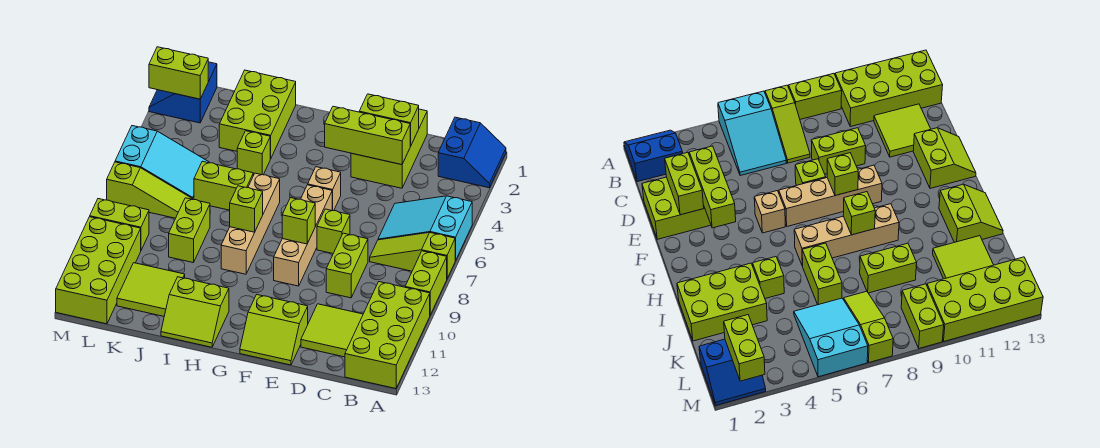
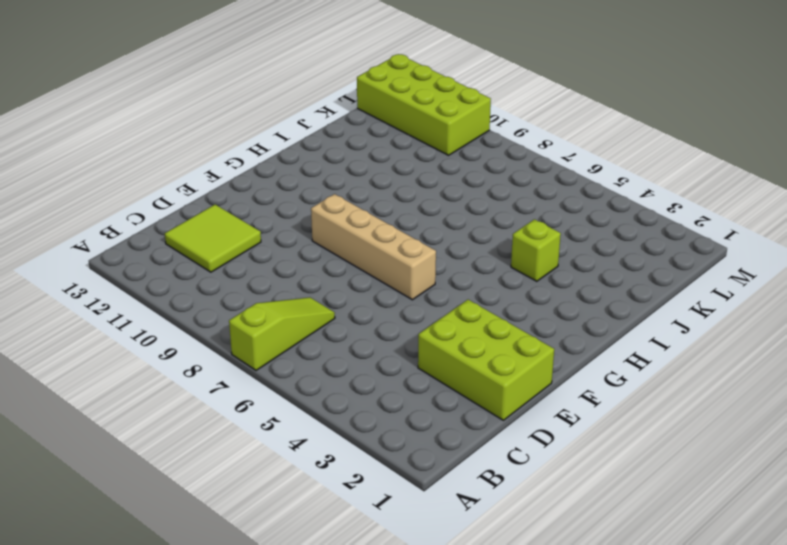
none -> blue 2x2 slope [438,117,506,188]
none -> cyan 2x3 slope [378,196,472,261]
none -> lime 1x2 brick [405,251,447,315]

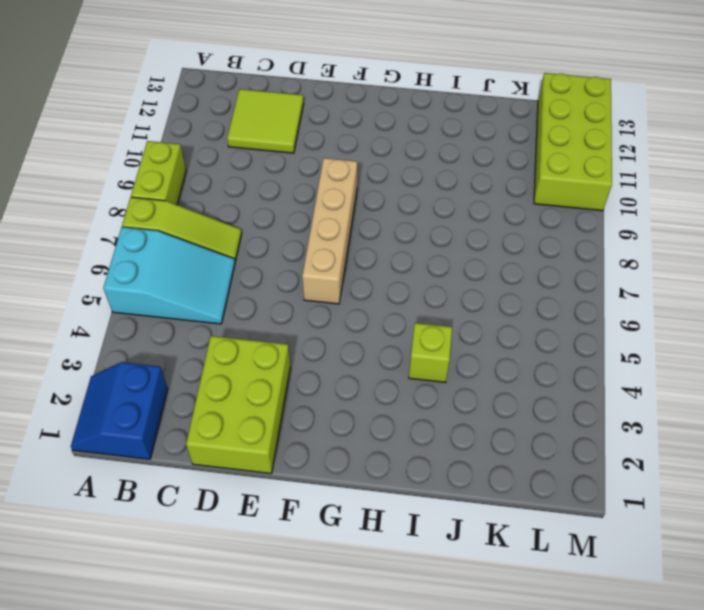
none -> lime 2x4 brick [345,282,430,389]
none -> lime 1x2 brick [326,233,368,298]
none -> lime 1x1 brick [317,209,350,253]

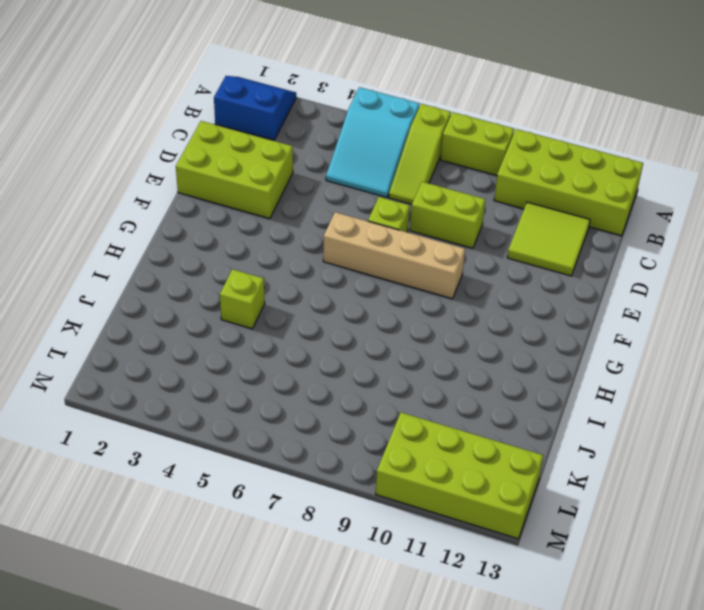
none -> lime 2x2 slope [240,295,308,365]
none -> tan 1x1 brick [308,167,341,211]
none -> tan 1x4 brick [221,173,280,274]

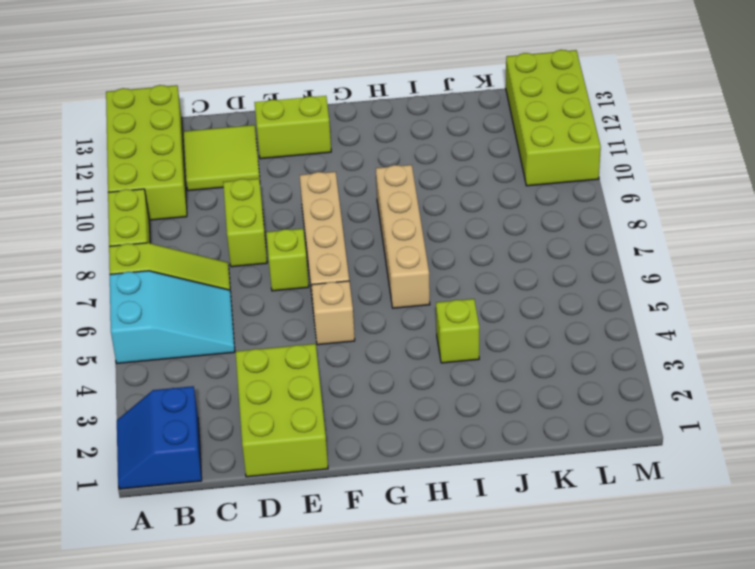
none -> lime 2x2 slope [161,277,229,347]
none -> lime 2x3 brick [219,70,296,159]
none -> lime 1x2 brick [194,161,253,210]

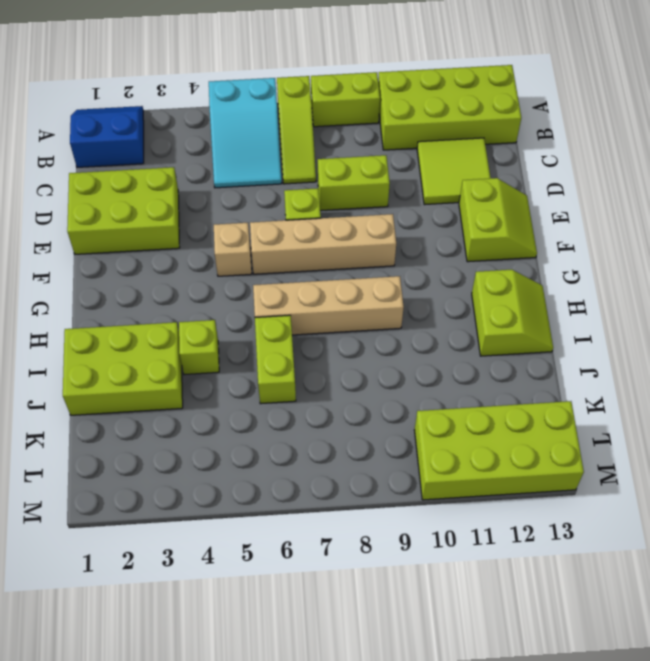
none -> lime 1x2 brick [169,198,210,263]
none -> lime 2x2 tile [117,263,185,316]
none -> cyan 2x3 slope [115,126,209,200]

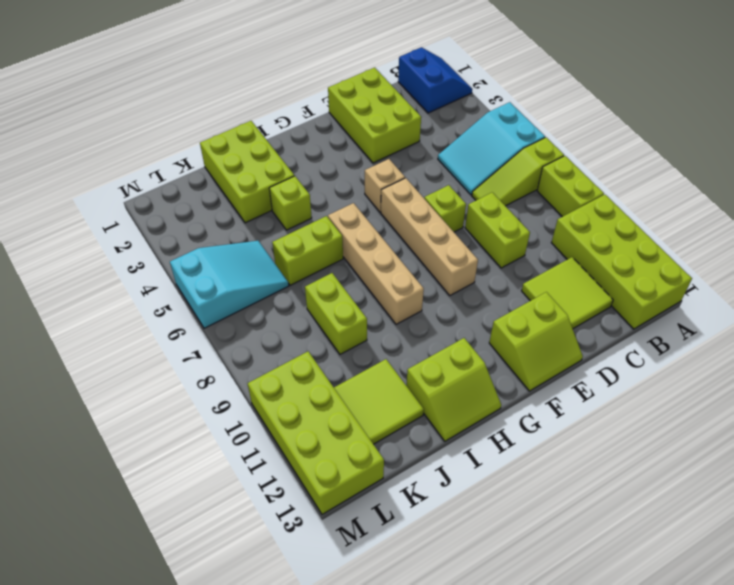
none -> lime 1x3 slope [107,162,192,218]
none -> blue 2x2 slope [149,62,217,123]
none -> lime 1x2 brick [90,199,149,250]

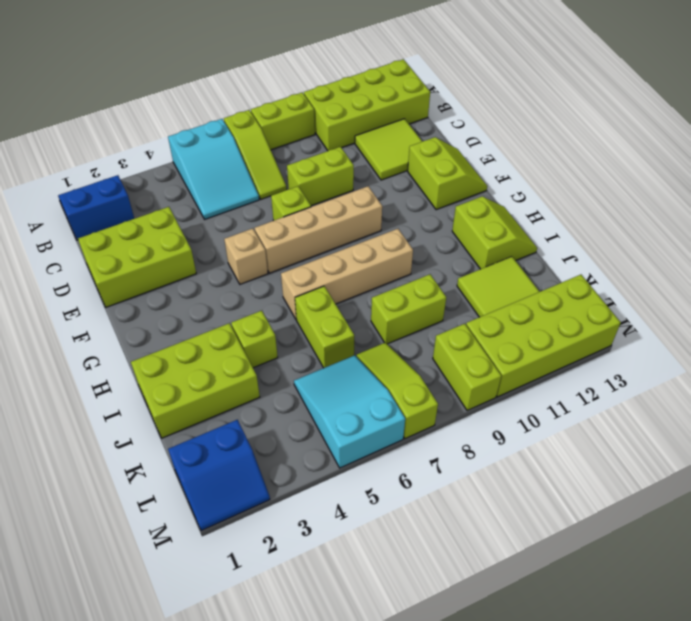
none -> lime 1x2 brick [359,94,419,146]
none -> lime 1x3 brick [325,106,410,165]
none -> lime 1x1 brick [282,198,315,244]

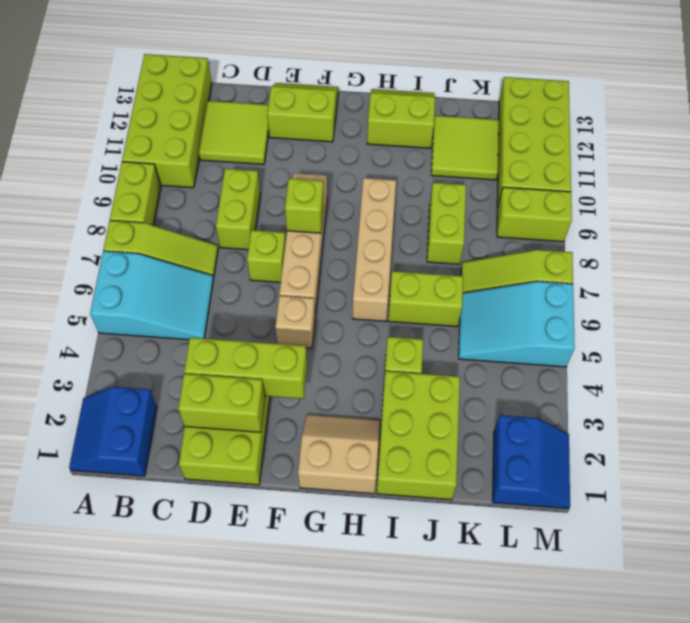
tan 2x2 slope [298,415,380,494] -> none
none -> lime 1x1 brick [230,186,263,232]
none -> lime 1x2 brick [149,47,208,99]

